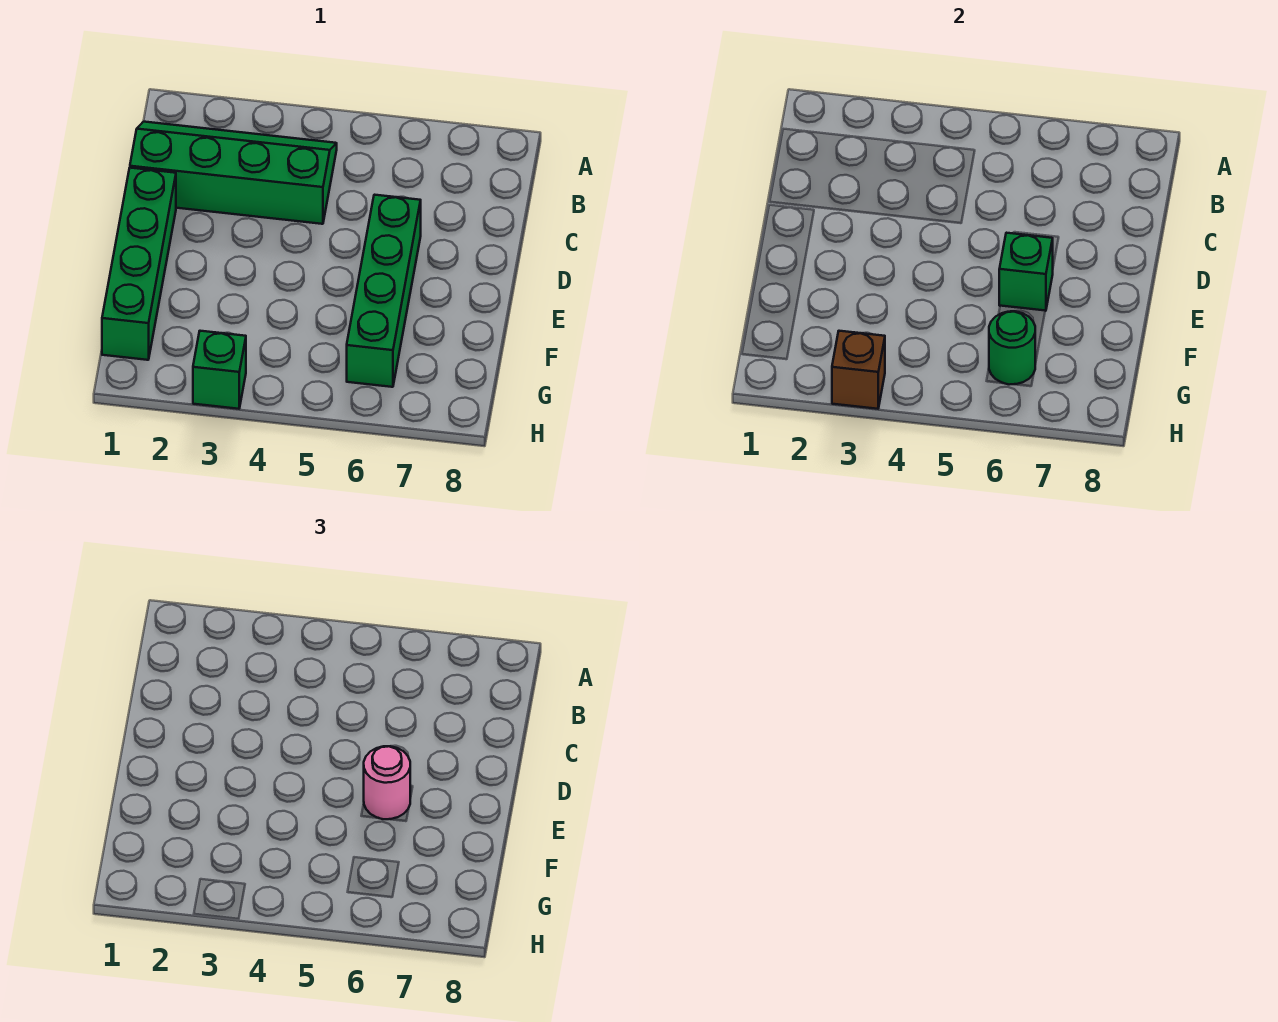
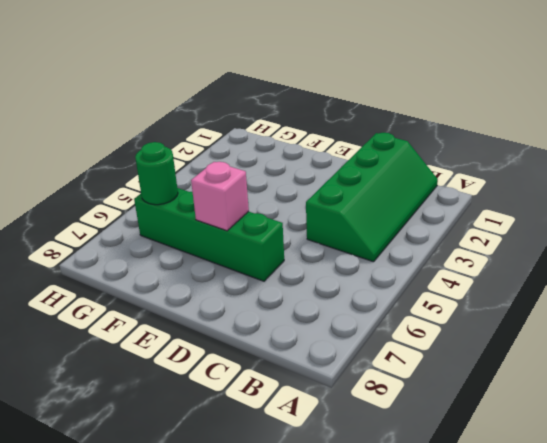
pink 1x1 brick [191,162,249,231] -> green 1x1 brick [999,233,1053,311]
none -> green 1x4 brick [102,168,176,360]
none -> green 1x1 brick [193,331,246,409]

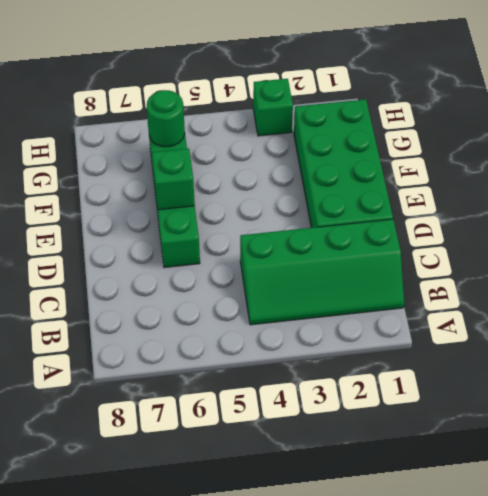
green 2x4 brick [294,99,393,228] -> green 1x4 brick [102,168,176,360]
none -> brown 1x1 brick [832,331,885,409]
none -> pink 1x1 round brick [364,746,410,819]

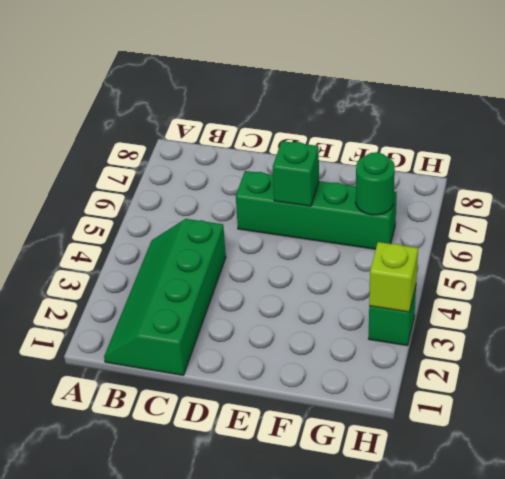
lime 1x1 brick [369,242,418,312] -> brown 1x1 brick [832,331,885,409]
none -> green 1x4 brick [102,168,176,360]
none -> pink 1x1 round brick [364,746,410,819]

